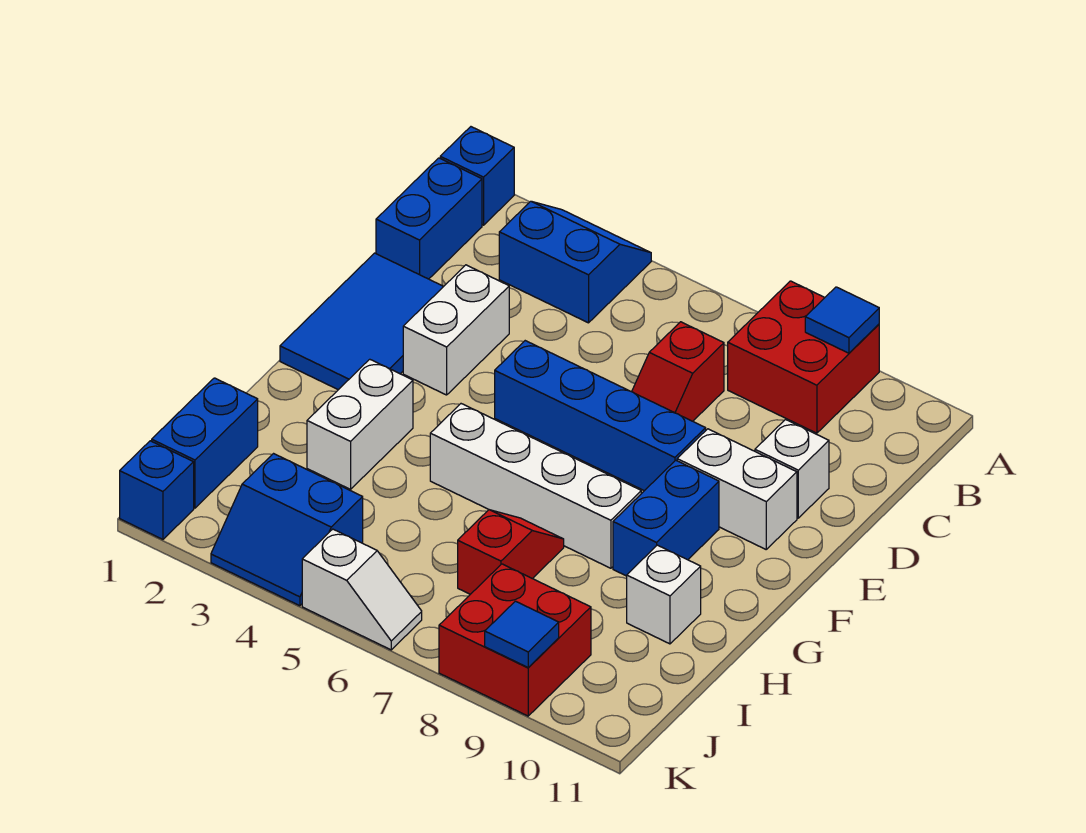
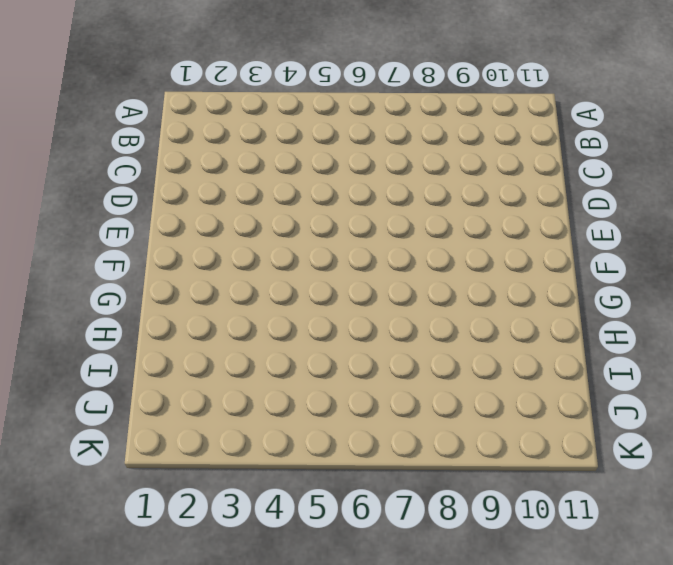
none -> blue 1x1 brick [440,127,514,225]
none -> blue 2x2 slope [499,201,651,323]
none -> red 2x2 brick [728,281,879,433]

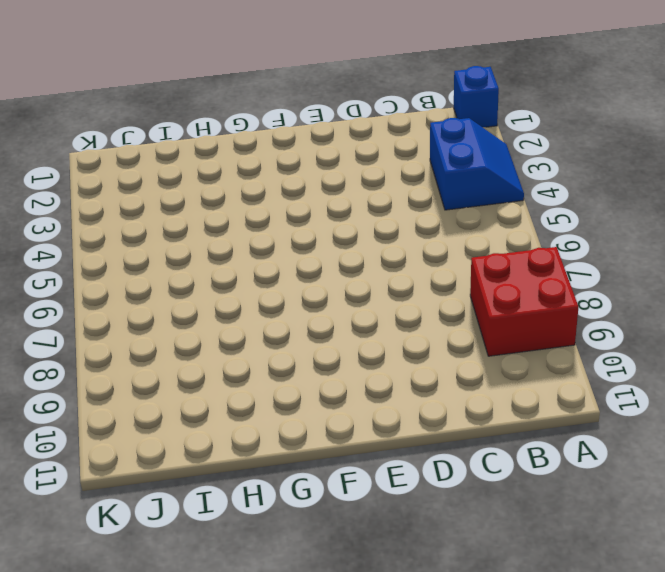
none -> blue 1x2 brick [376,158,482,279]
none -> red 1x2 slope [632,322,724,421]
none -> blue 2x3 tile [280,253,444,390]

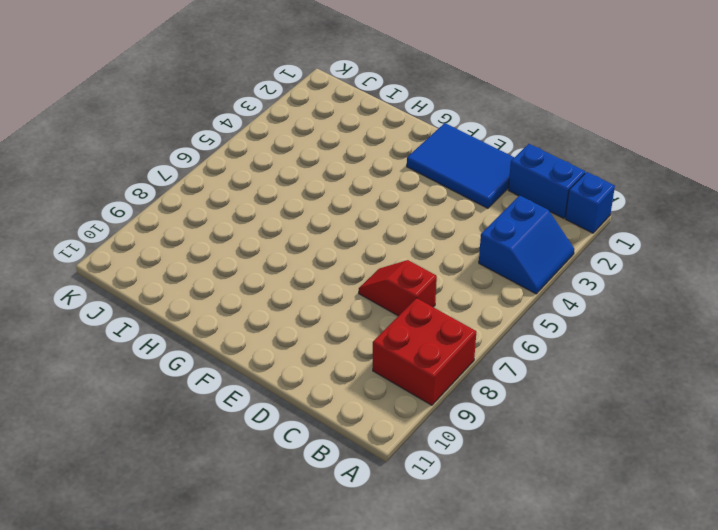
none -> white 1x2 brick [403,265,509,395]
none -> white 1x1 brick [755,420,829,518]
none -> blue 1x4 brick [495,341,706,491]

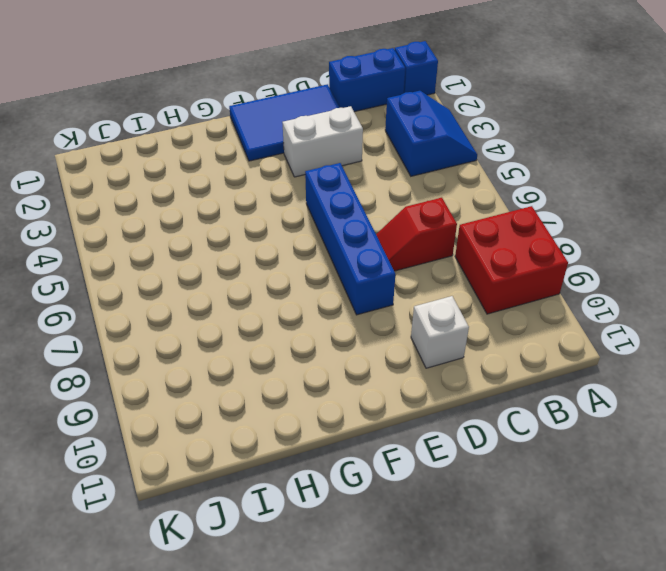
none -> white 1x2 brick [677,429,797,549]
none -> blue 1x2 brick [613,460,719,576]
none -> white 1x2 brick [307,359,413,489]

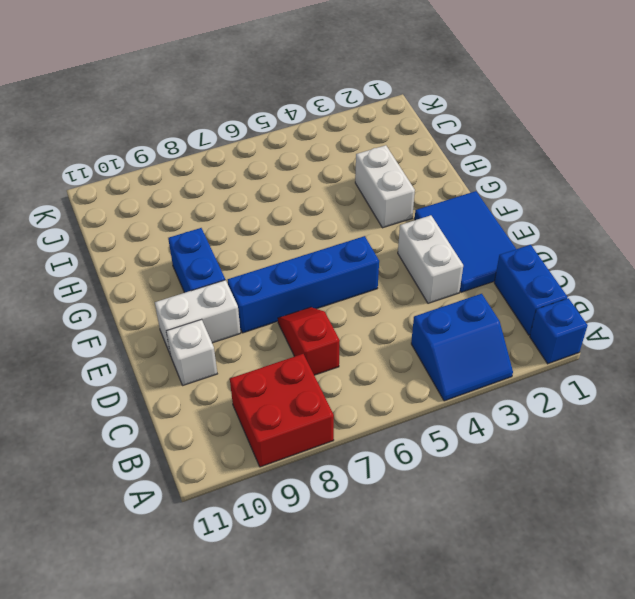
none -> white 1x4 brick [430,404,641,568]
none -> red 1x2 slope [458,510,564,594]
none -> white 1x1 brick [627,545,701,644]

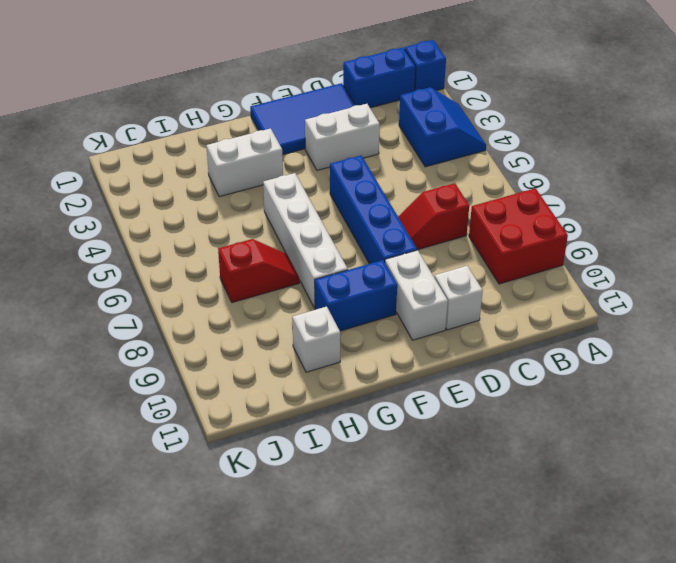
none -> blue 1x2 brick [152,378,258,508]
none -> blue 2x2 slope [211,454,363,606]
none -> red 2x2 brick [439,564,591,716]

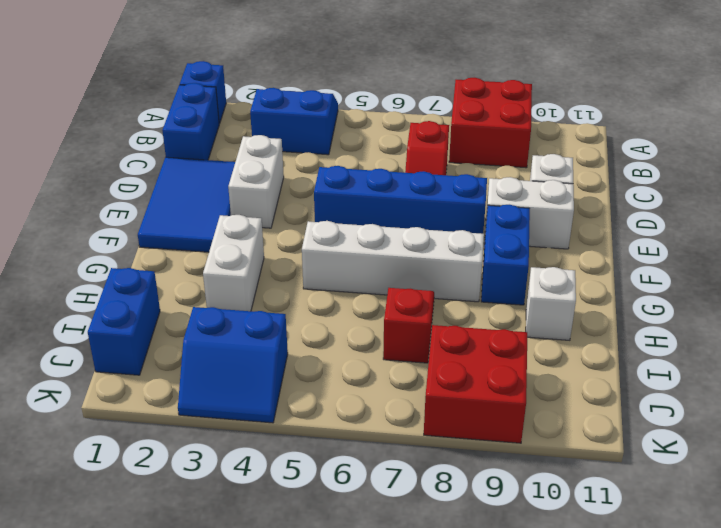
none -> blue 1x1 brick [120,441,194,539]
none -> white 1x2 slope [302,529,422,650]
none -> blue 1x1 tile [805,287,879,353]

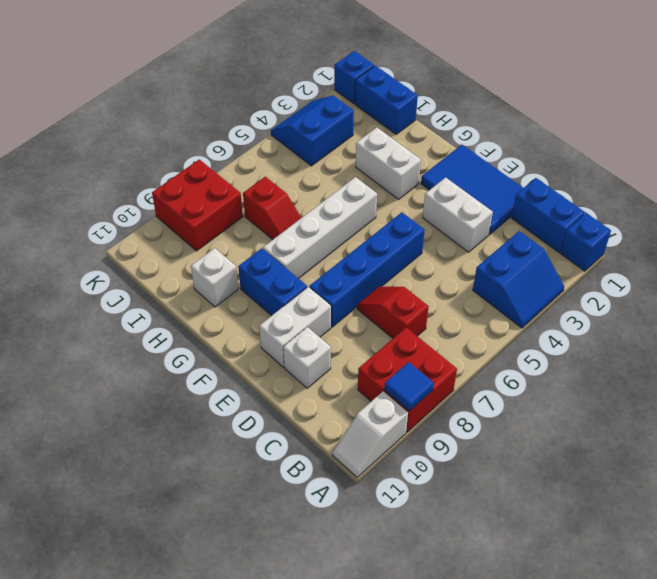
white 1x2 slope [333,392,408,477] -> white 1x2 slope moved to [302,529,422,650]
none -> blue 1x1 tile [485,601,559,668]

